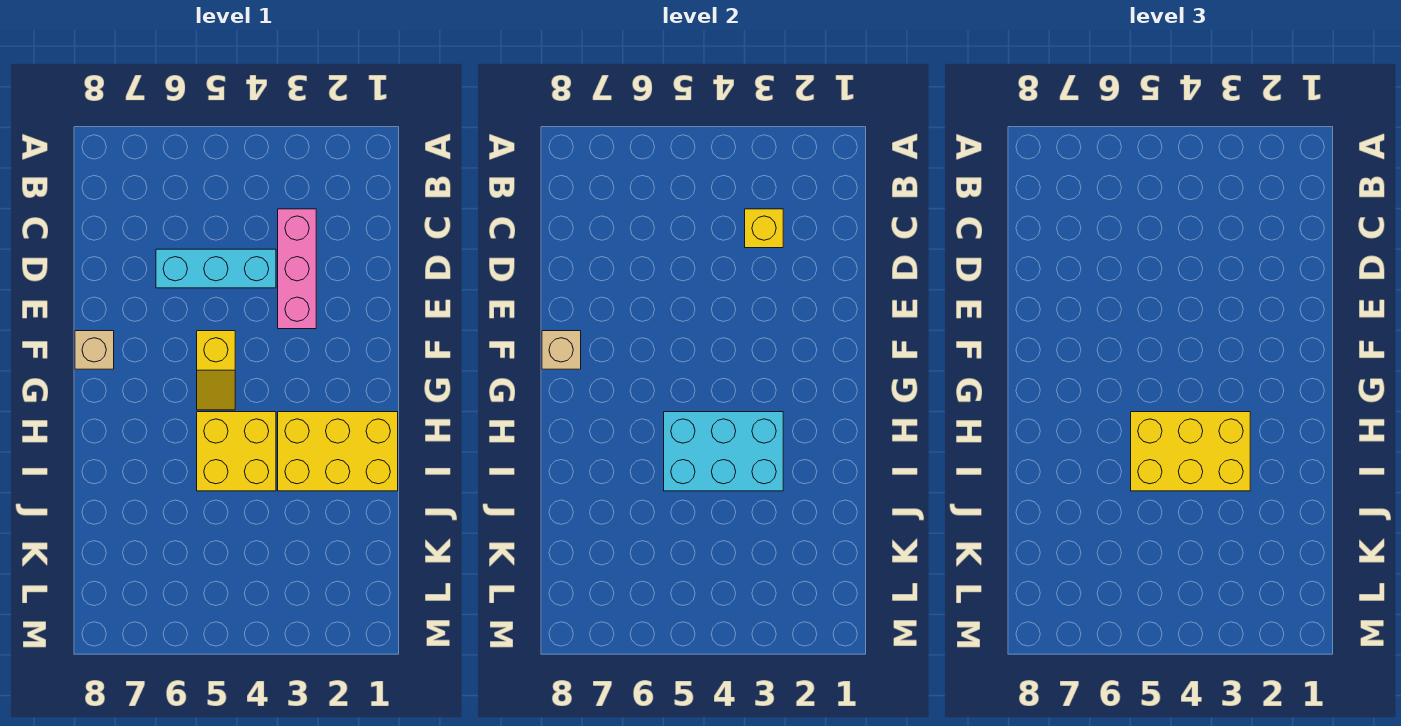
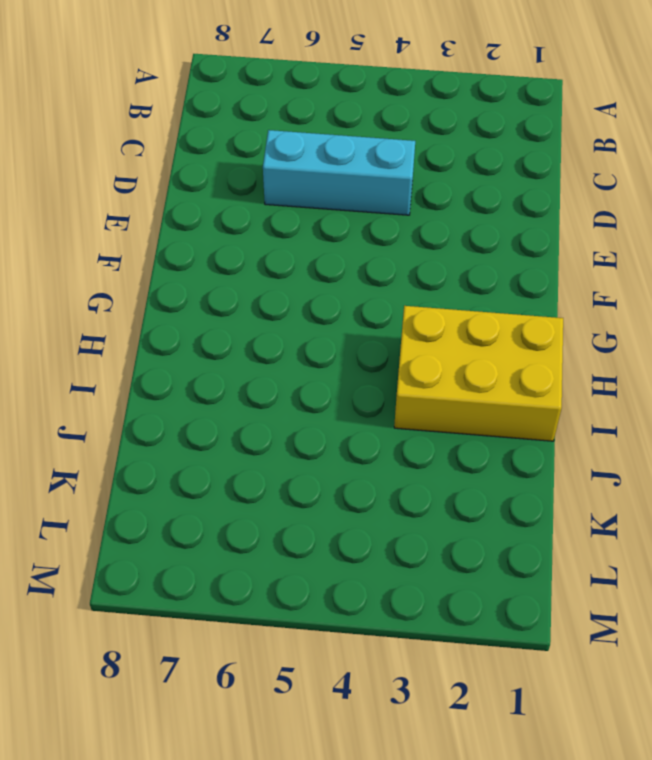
none -> pink 1x3 brick [278,209,316,329]
none -> yellow 1x2 slope [197,331,235,410]

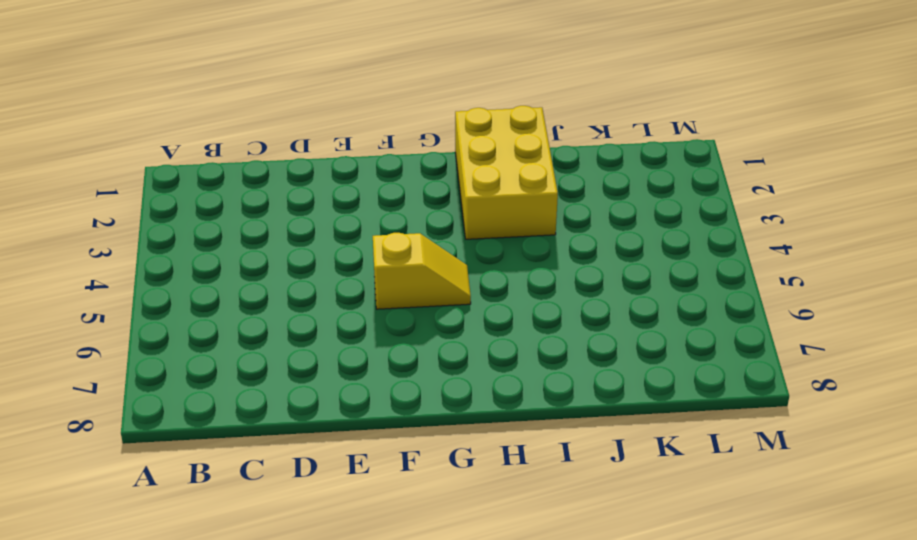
none -> pink 1x3 brick [278,209,316,329]
none -> cyan 1x3 brick [156,249,276,288]

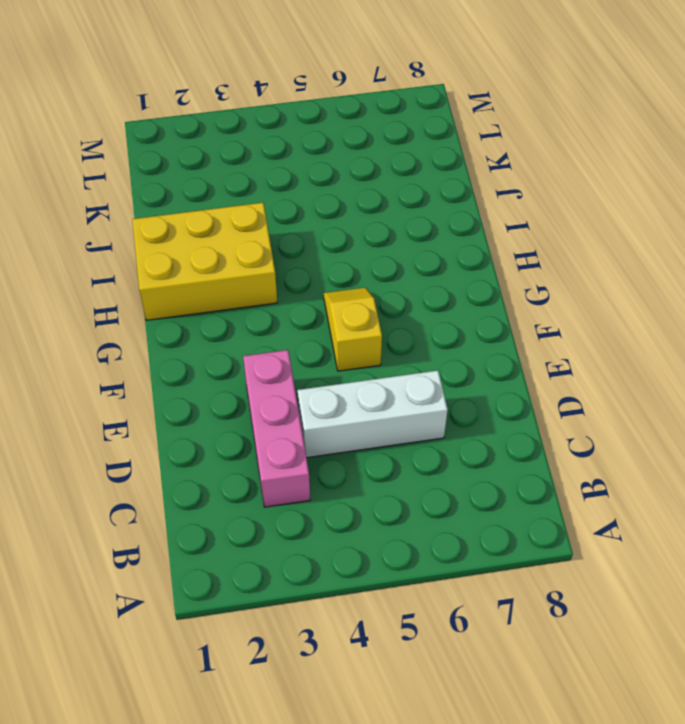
white 1x3 brick [297,371,448,458] -> cyan 1x3 brick [156,249,276,288]
none -> tan 1x1 brick [75,331,114,369]
none -> yellow 2x2 brick [197,412,276,491]

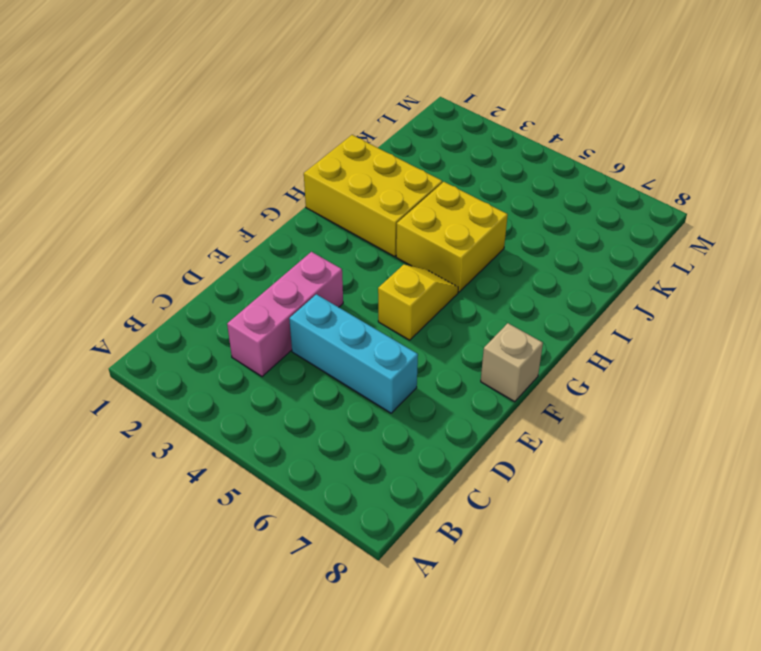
none -> yellow 1x1 brick [745,209,783,248]
none -> tan 1x1 brick [542,331,581,369]

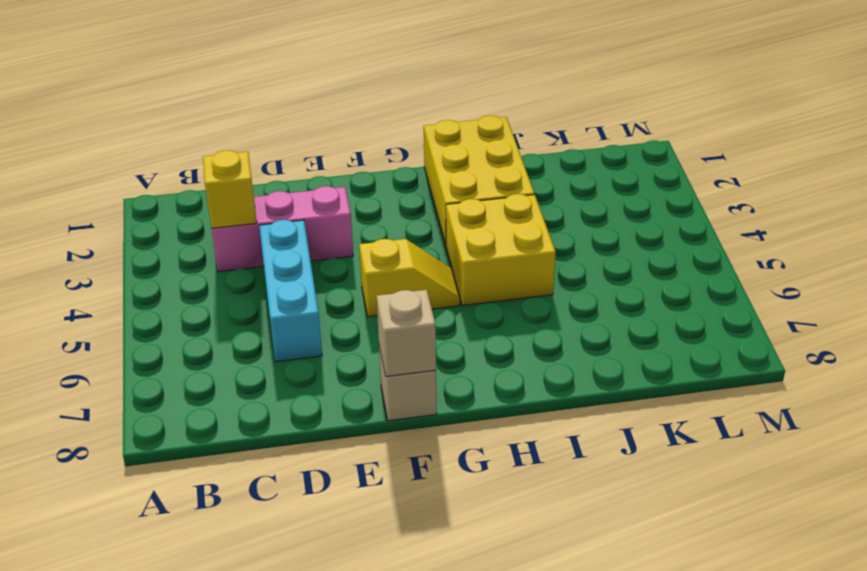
none -> cyan 2x3 brick [664,412,783,491]
none -> yellow 2x3 brick [1131,412,1250,491]

